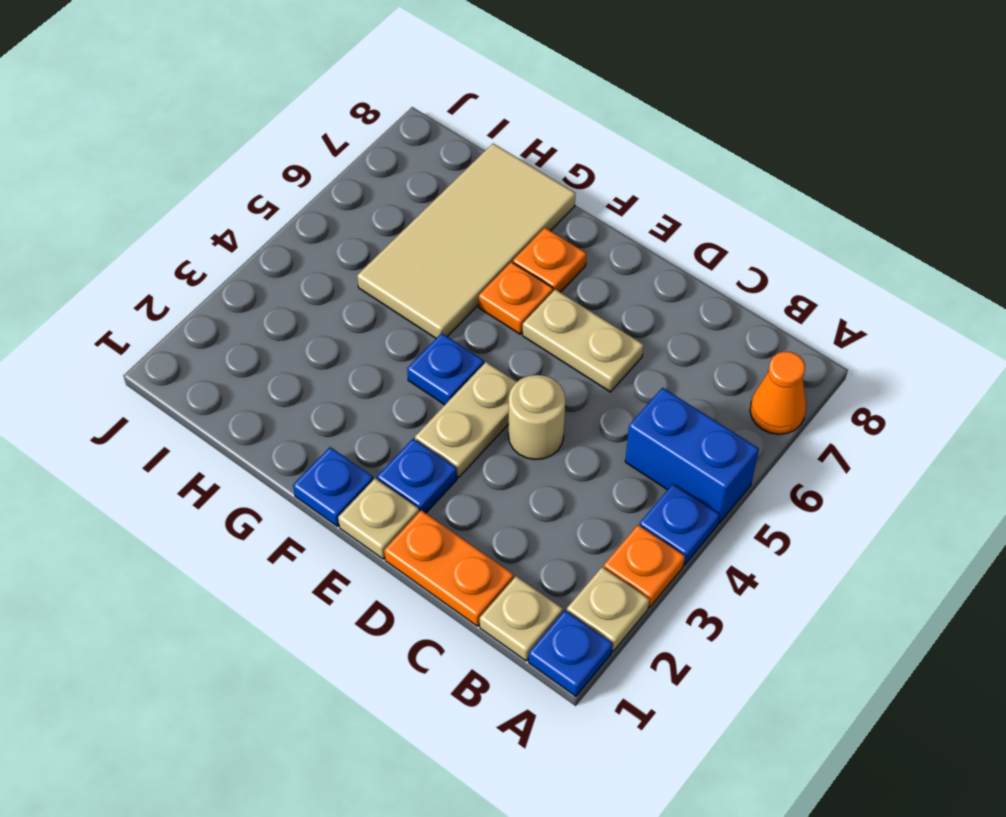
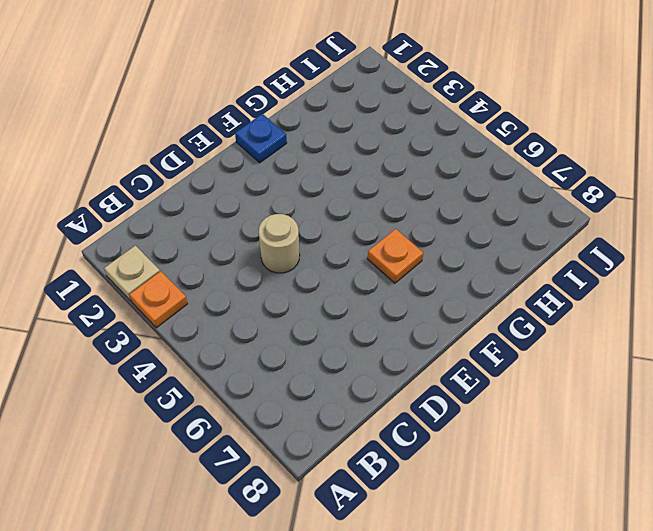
none -> blue 1x1 plate [529,610,613,696]
none -> blue 1x1 plate [639,484,720,565]
none -> blue 1x2 brick [625,388,759,523]

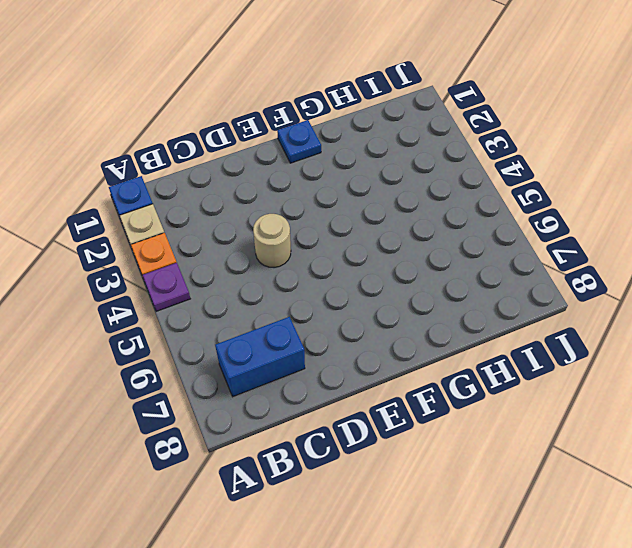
purple 1x1 plate [142,263,190,311] -> blue 1x1 plate [639,484,720,565]
blue 1x2 brick [215,317,305,397] -> blue 1x2 brick moved to [625,388,759,523]
none -> orange 1x1 cone [750,352,806,434]
none -> tan 1x1 plate [480,576,563,661]
none -> orange 1x2 plate [384,510,514,626]

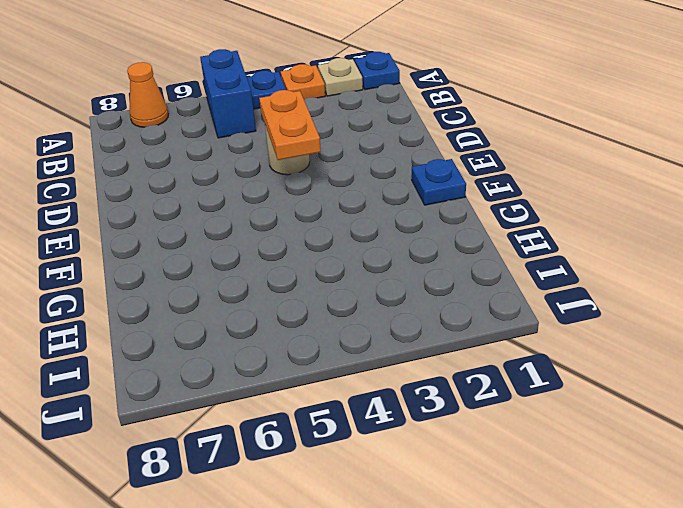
orange 1x2 plate [259,90,321,160] -> orange 1x2 plate moved to [384,510,514,626]
none -> tan 1x1 plate [480,576,563,661]
none -> tan 1x2 plate [523,289,644,392]
none -> tan 1x1 plate [338,478,419,559]

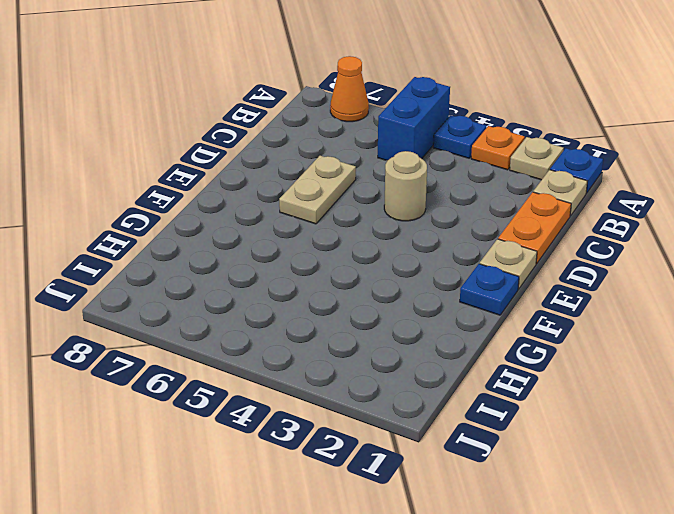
none -> blue 1x1 plate [377,439,457,513]
none -> tan 1x2 plate [415,362,516,477]
none -> blue 1x1 plate [407,333,484,405]

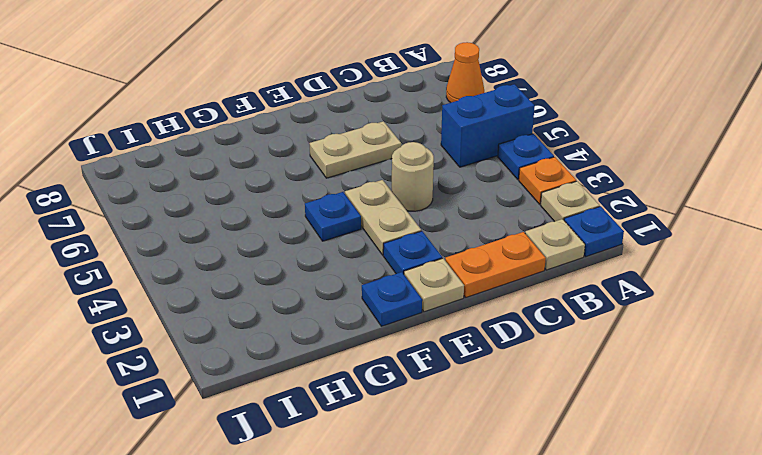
none -> orange 1x1 plate [479,262,553,334]
none -> orange 1x1 plate [513,228,586,292]
none -> tan 2x4 tile [357,144,576,338]

